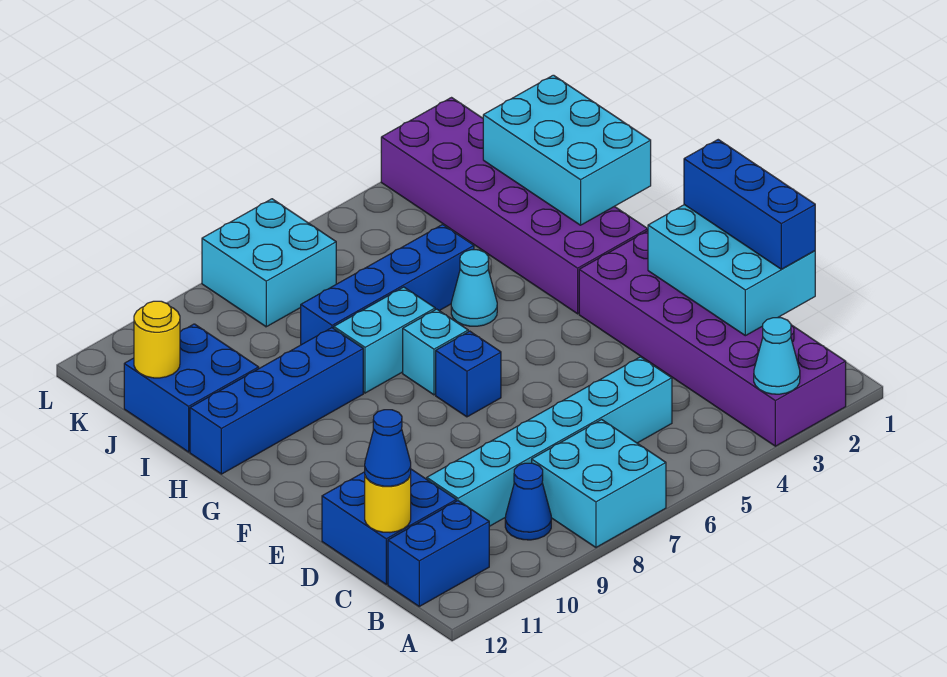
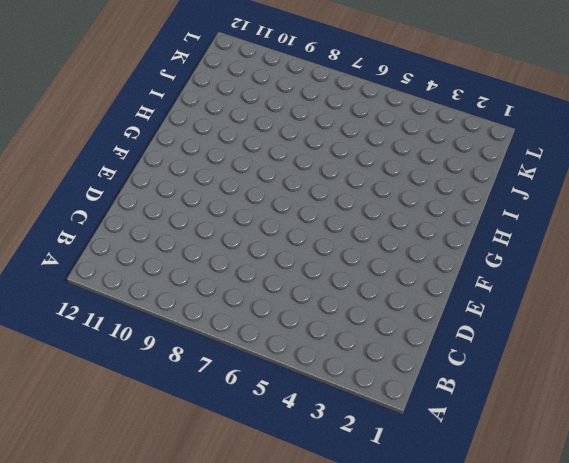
none -> purple 2x6 brick [579,231,846,446]
none -> cyan 2x2 brick [532,420,666,547]
none -> blue 1x1 cone [505,463,551,540]

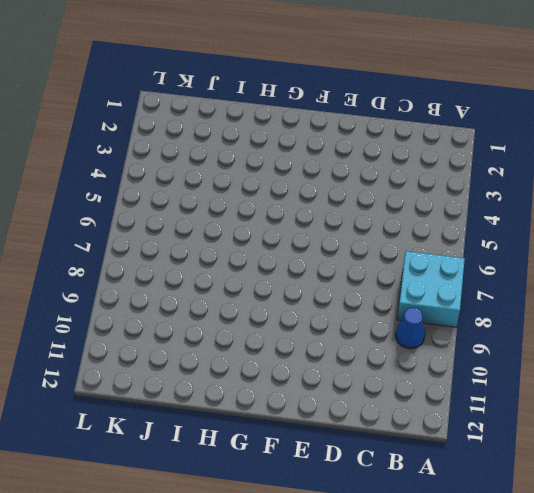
none -> purple 2x6 brick [579,231,846,446]
none -> blue 1x2 brick [388,501,489,606]
none -> cyan 1x6 brick [427,357,672,526]

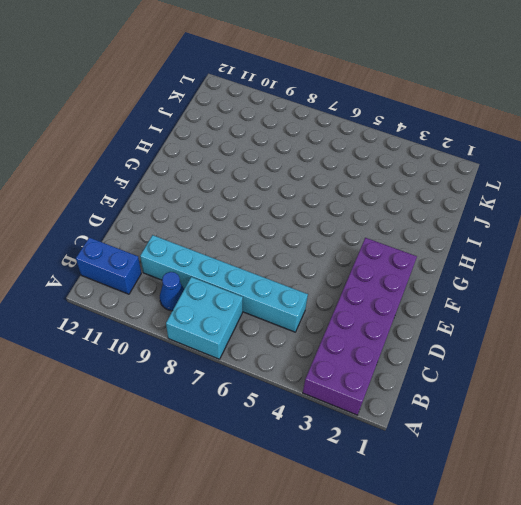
none -> blue 2x2 brick [322,469,456,584]
none -> blue 1x1 brick [436,331,501,417]
none -> purple 2x6 brick [381,98,648,314]

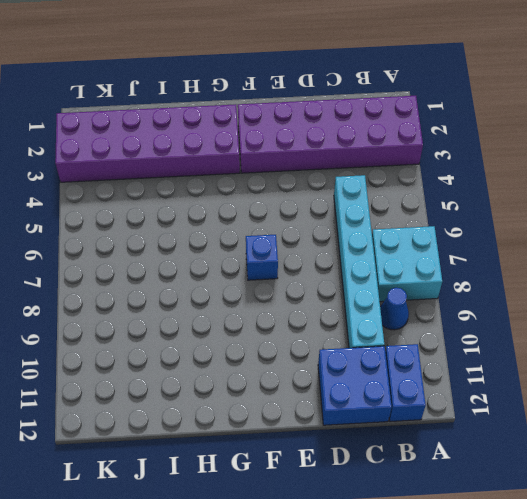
none -> cyan 1x1 brick [403,309,468,395]
none -> cyan 1x1 cone [451,250,497,326]
none -> cyan 1x2 brick [334,287,435,393]

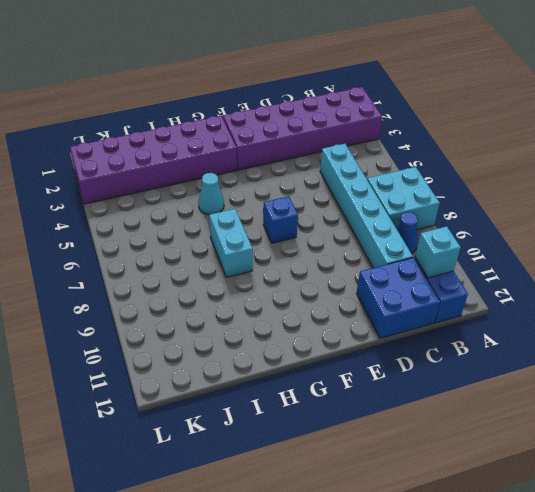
cyan 1x1 brick [415,226,461,278] -> cyan 1x1 brick moved to [403,309,468,395]
none -> blue 1x4 brick [190,328,363,474]
none -> blue 1x4 brick [301,224,474,345]
none -> blue 2x2 brick [124,324,259,452]

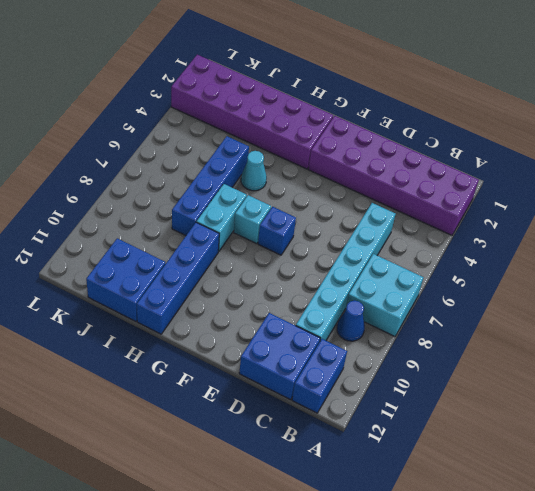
none -> cyan 2x2 brick [202,199,336,327]
none -> cyan 1x1 cone [754,318,800,394]
none -> cyan 2x3 brick [648,205,815,336]

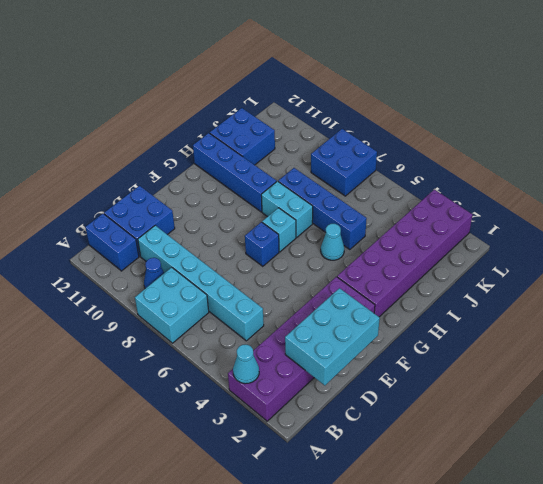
blue 2x2 brick [311,129,377,196] -> cyan 2x2 brick [202,199,336,327]
none -> yellow 1x1 round brick [365,475,411,532]
none -> cyan 2x3 brick [483,75,651,225]
none -> yellow 1x1 round brick [134,301,180,378]

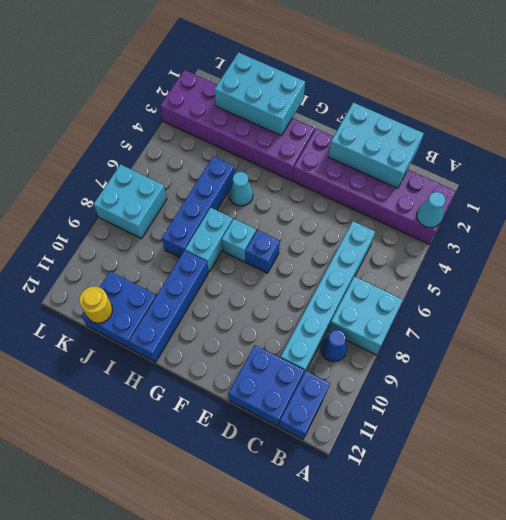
none -> yellow 1x1 round brick [365,475,411,532]
none -> blue 1x3 brick [684,140,815,269]
none -> blue 1x1 cone [365,410,411,486]

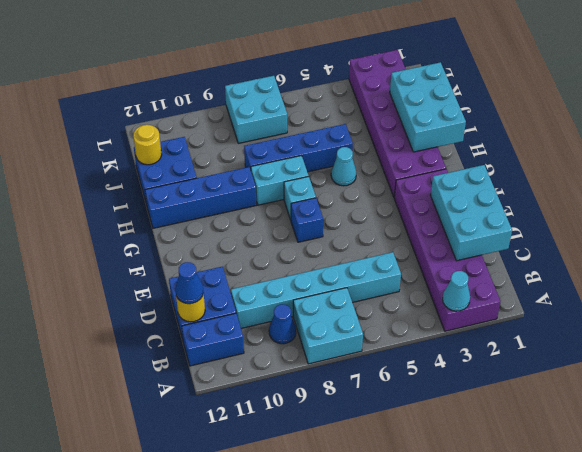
none -> blue 1x3 brick [684,140,815,269]

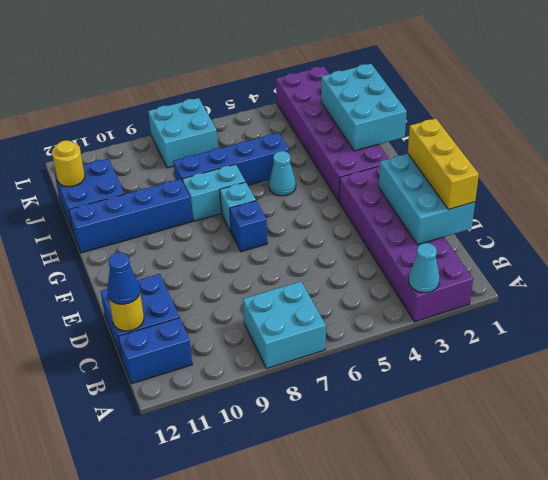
yellow 1x3 brick [408,118,479,210] -> blue 1x3 brick [684,140,815,269]
none -> blue 1x1 cone [505,463,551,540]
none -> cyan 1x6 brick [427,357,672,526]

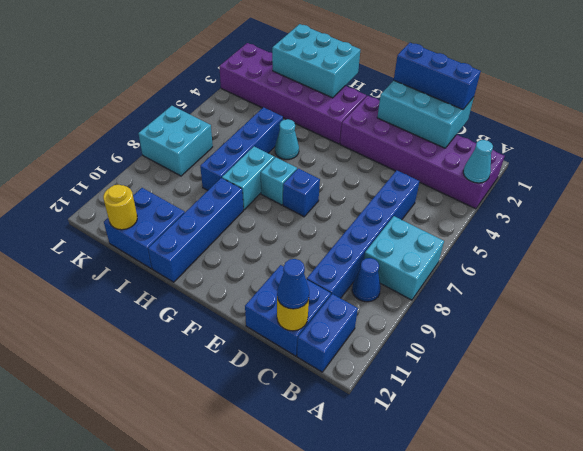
blue 1x6 brick [307,170,420,298] -> cyan 1x6 brick [427,357,672,526]

